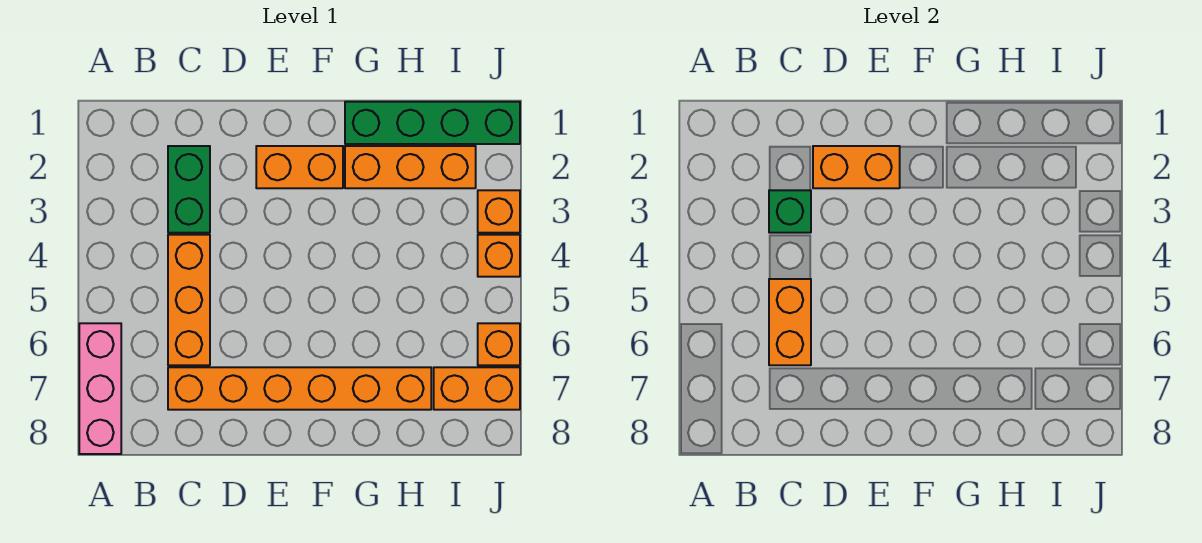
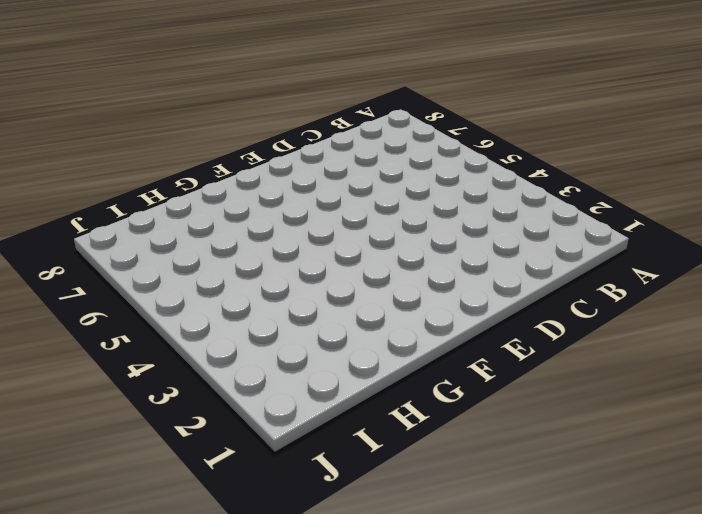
none -> pink 1x3 brick [79,323,121,454]
none -> green 1x2 brick [168,146,210,233]
none -> orange 1x3 brick [168,235,210,365]

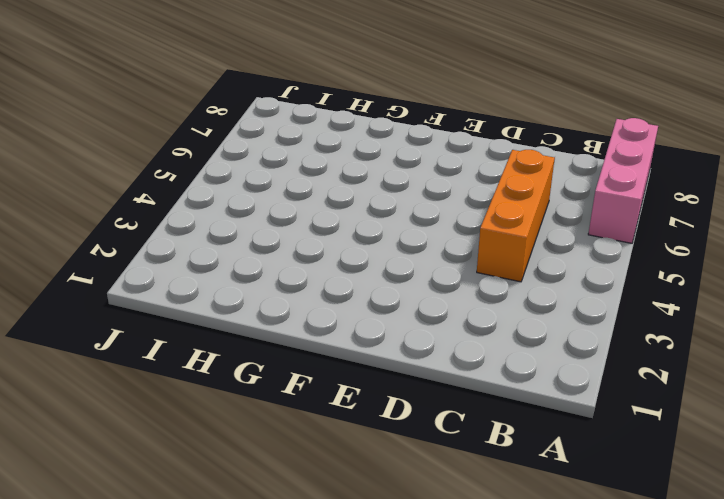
none -> green 1x2 brick [168,146,210,233]
none -> orange 1x6 brick [168,367,431,410]
none -> orange 1x2 brick [256,146,343,188]

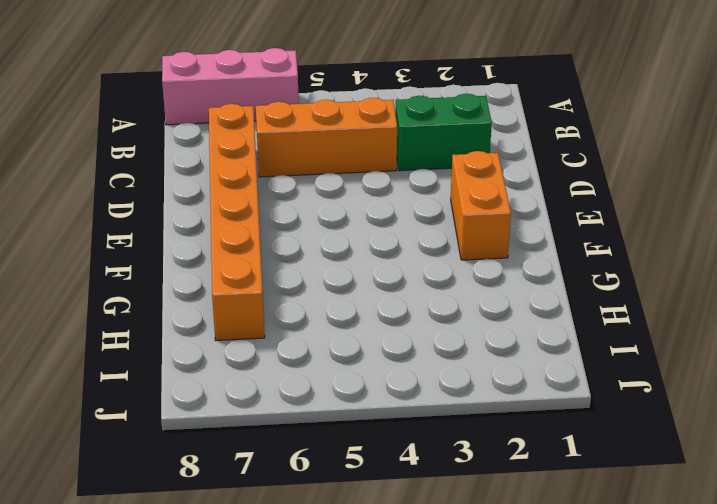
none -> green 1x4 brick [345,102,520,144]
none -> orange 1x3 brick [345,146,476,188]
none -> orange 1x2 brick [434,367,520,410]

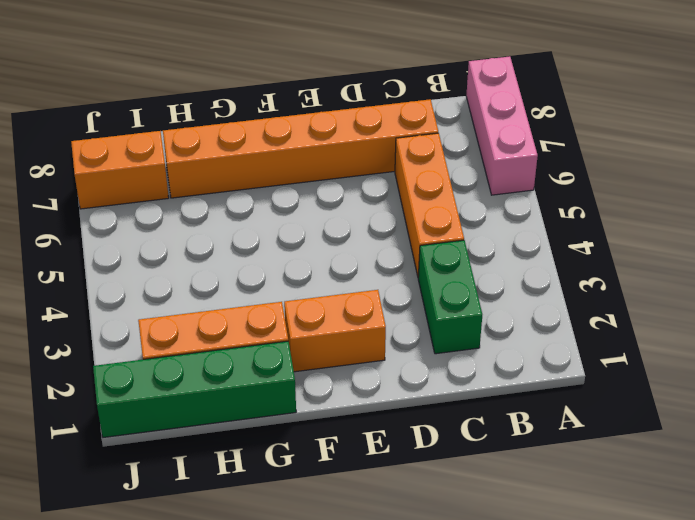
none -> orange 1x1 brick [478,190,520,233]
none -> orange 1x1 brick [478,235,520,277]
none -> orange 1x1 brick [478,323,520,365]

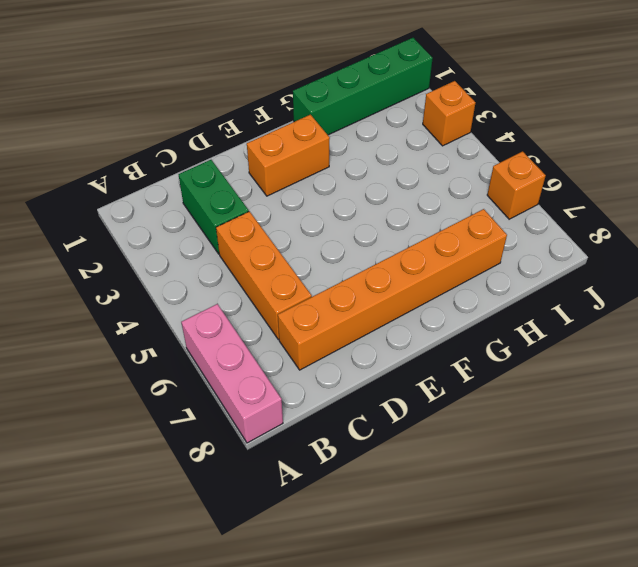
none -> orange 1x3 brick [345,146,476,188]
none -> orange 1x2 brick [434,367,520,410]
none -> orange 1x1 brick [478,235,520,277]

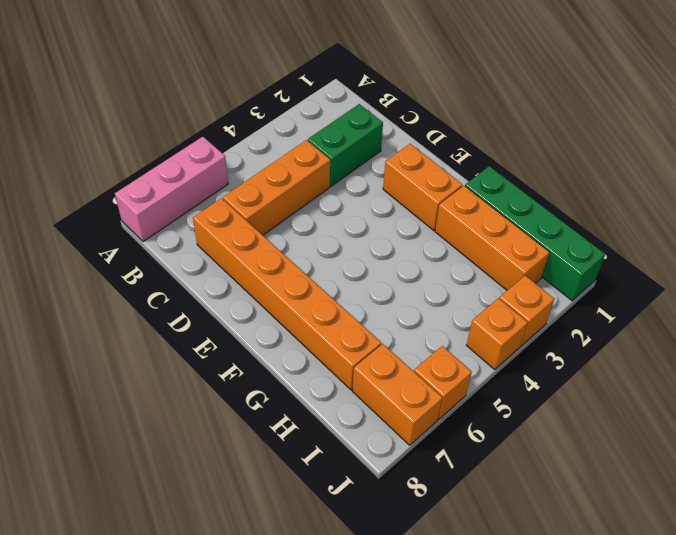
none -> green 1x1 brick [769,190,811,233]
none -> orange 1x2 brick [769,279,811,365]
none -> orange 1x2 brick [813,146,900,188]

